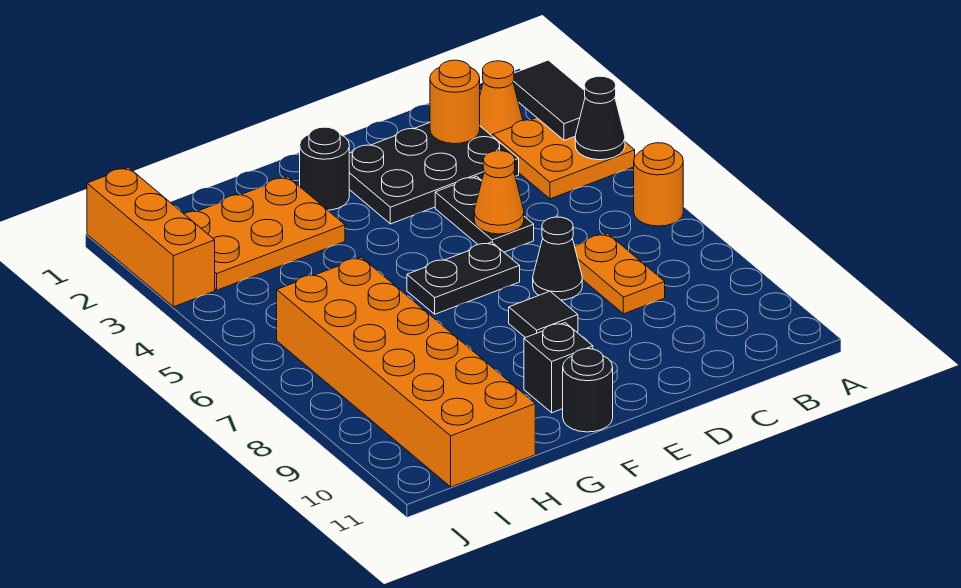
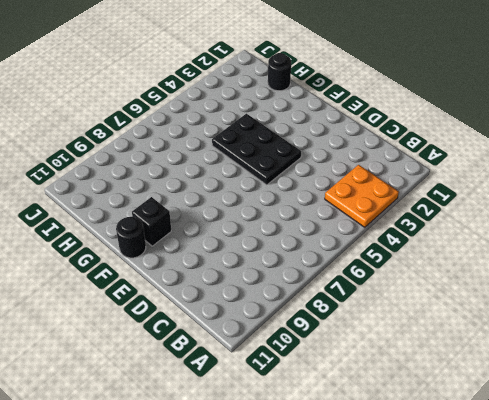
black 2x3 plate [212,114,301,185] -> black 2x3 plate moved to [349,123,519,224]
black 1x1 round brick [268,53,291,91] -> black 1x1 round brick moved to [300,127,349,210]
none -> orange 1x1 round brick [634,143,683,226]
none -> orange 1x1 cone [480,61,523,136]
none -> orange 1x2 plate [575,234,665,314]

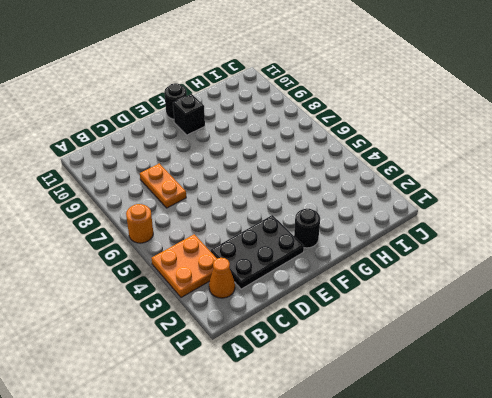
none -> black 1x2 plate [435,176,534,252]
none -> black 1x1 cone [533,217,582,300]
none -> black 1x2 plate [407,242,520,314]

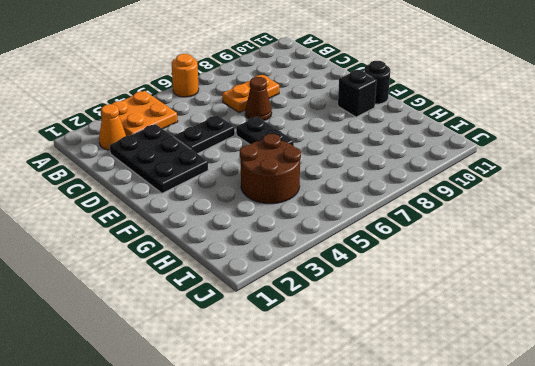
brown 1x1 cone [245,77,272,121] -> black 1x1 cone [533,217,582,300]
brown 2x2 round brick [240,134,301,204] -> none
none -> black 1x1 tile [509,291,578,338]
none -> black 1x1 round brick [300,127,349,210]
none -> orange 2x3 plate [184,177,345,290]

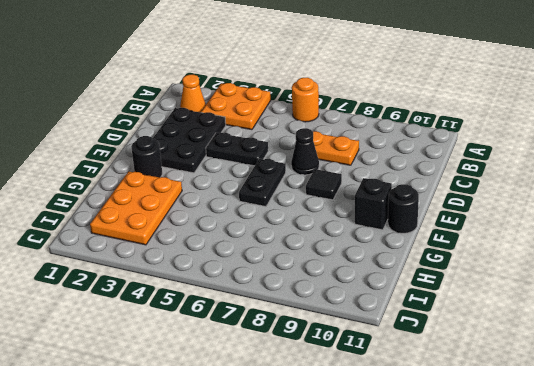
none -> orange 2x6 brick [277,257,535,487]
none -> orange 1x3 brick [87,167,215,307]
none -> black 1x2 tile [513,60,585,140]

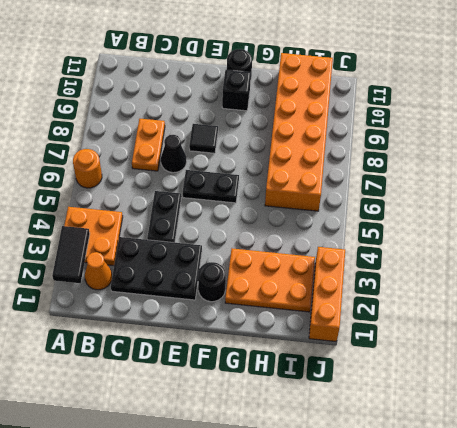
none -> black 1x1 cone [575,76,625,160]
none -> orange 1x1 round brick [430,60,480,144]
none -> orange 1x1 cone [474,151,524,234]

